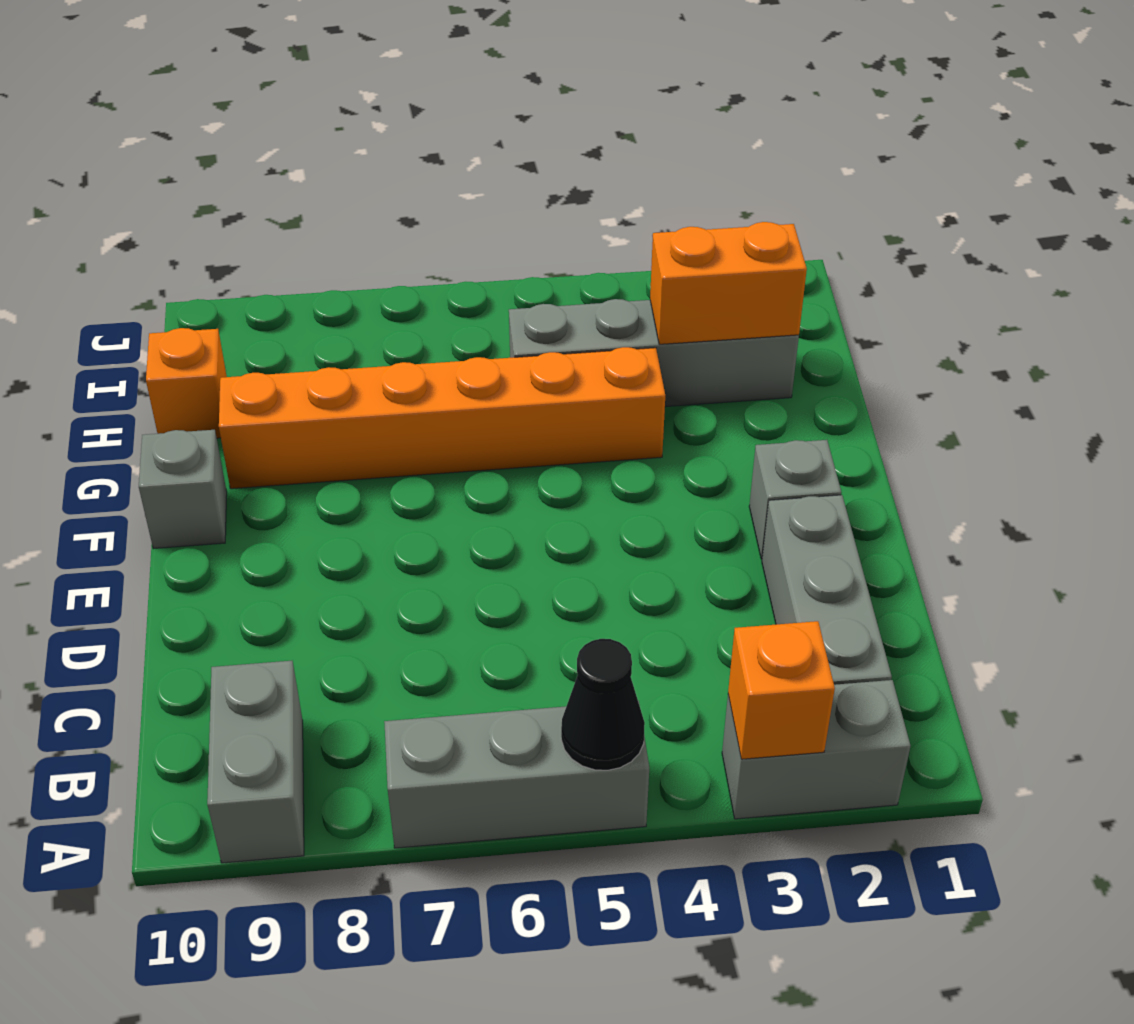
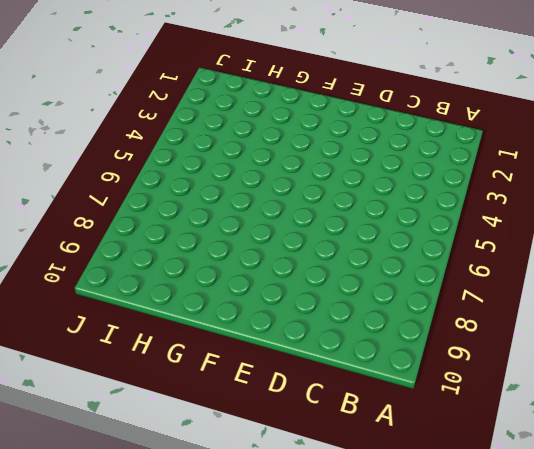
none -> grey 1x2 brick [722,680,910,819]
none -> grey 1x3 brick [384,701,649,848]
none -> grey 1x2 brick [207,661,304,863]

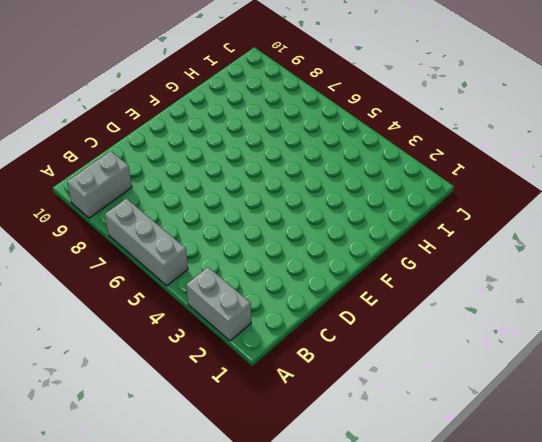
none -> grey 1x3 brick [762,495,892,685]
none -> grey 1x1 brick [749,440,842,559]
none -> grey 1x1 brick [139,430,227,549]

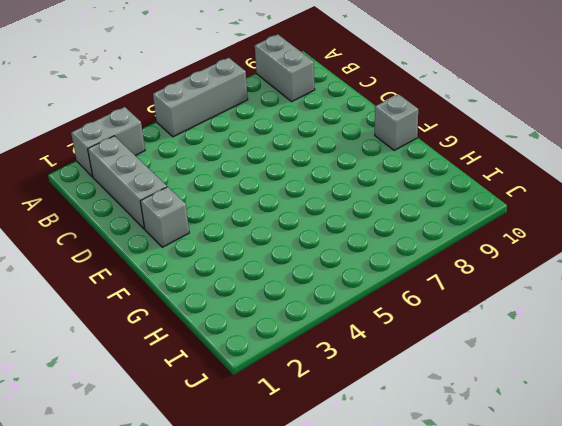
none -> orange 1x6 brick [219,347,665,489]
none -> grey 1x4 brick [509,299,799,407]
none -> orange 1x1 brick [146,328,227,438]

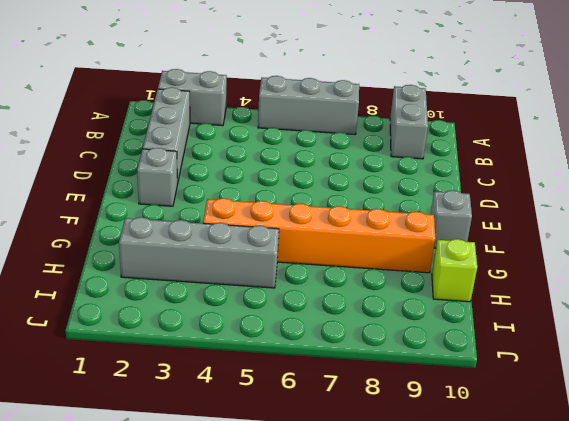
lime 1x1 brick [432,239,477,302] -> orange 1x1 brick [146,328,227,438]
none -> orange 1x1 brick [728,621,835,759]
none -> black 1x1 cone [561,639,645,770]
none -> orange 1x2 brick [650,222,807,344]

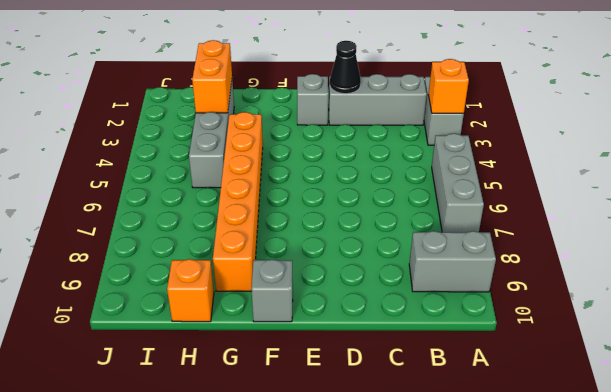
black 1x1 cone [330,41,361,94] -> black 1x1 cone moved to [561,639,645,770]

